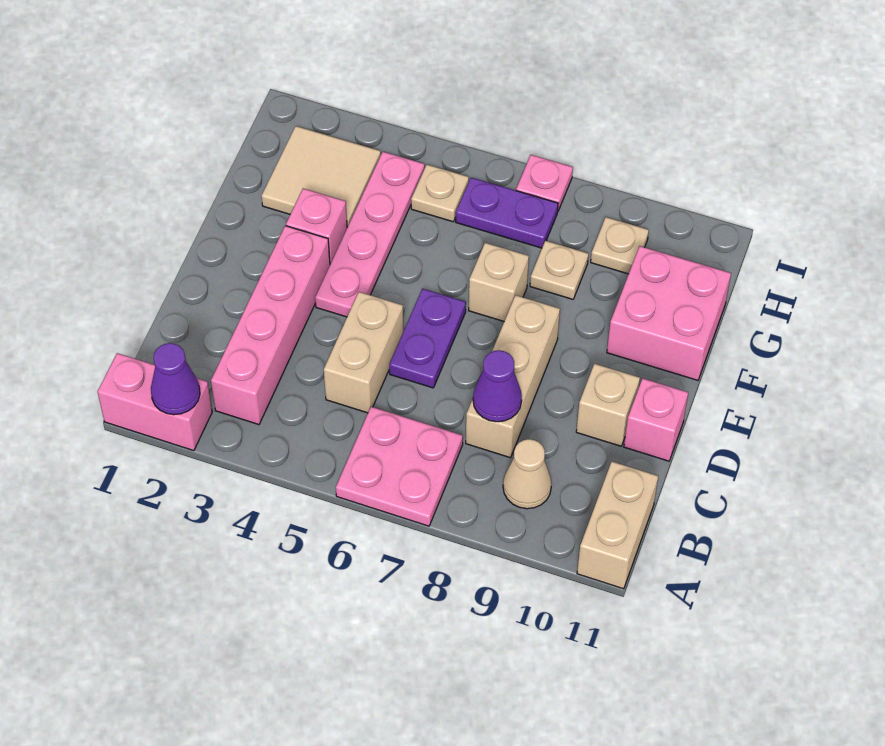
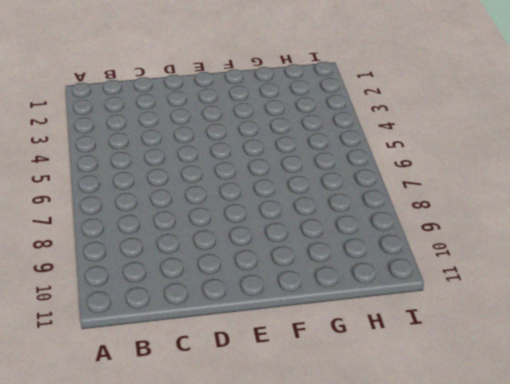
none -> pink 1x2 brick [98,353,212,451]
none -> pink 2x2 plate [336,407,463,526]
none -> tan 1x2 brick [577,462,658,589]

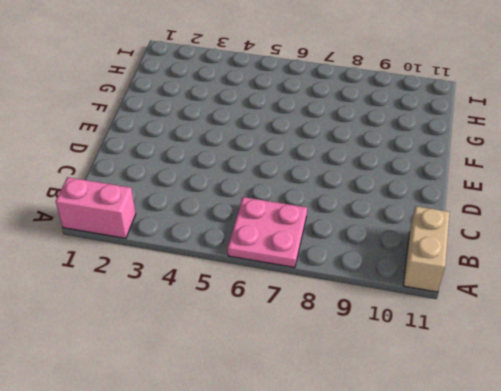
none -> pink 1x4 brick [211,226,330,425]
none -> tan 1x1 cone [503,439,552,509]
none -> tan 1x2 brick [324,292,403,413]

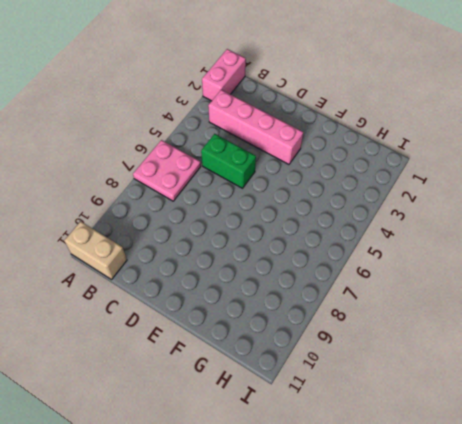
green 1x2 brick [201,134,256,188] -> tan 1x2 brick [324,292,403,413]
none -> tan 1x1 cone [503,439,552,509]
none -> tan 1x3 brick [466,295,560,458]
none -> purple 1x2 plate [389,289,466,388]

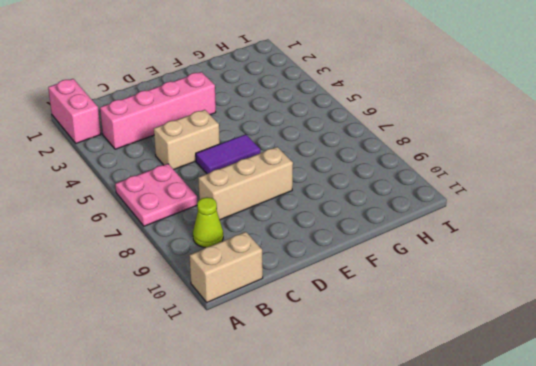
lime 1x1 cone [193,197,223,248] -> tan 1x1 cone [503,439,552,509]
purple 1x2 tile [196,134,260,174] -> purple 1x2 plate [389,289,466,388]
none -> tan 1x1 brick [576,364,640,446]
none -> pink 1x1 brick [624,378,688,461]
none -> pink 1x4 plate [315,152,425,317]

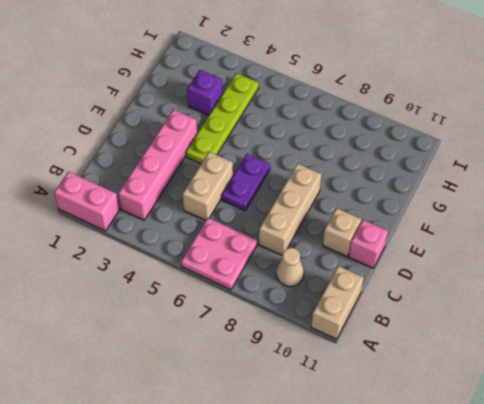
lime 1x4 plate [186,73,259,164] -> pink 1x4 plate [315,152,425,317]
purple 1x1 brick [187,70,223,115] -> tan 2x2 tile [262,126,381,227]
none -> pink 1x1 brick [286,188,347,264]
none -> tan 1x1 brick [469,243,529,321]
none -> pink 2x2 brick [607,246,731,380]

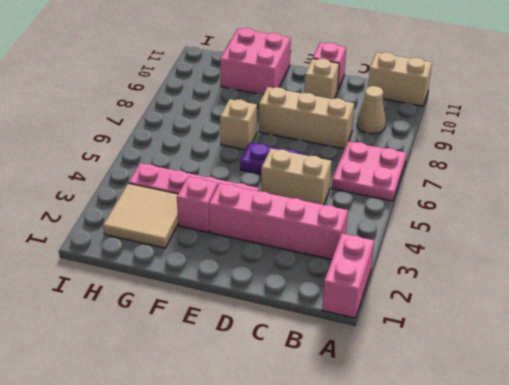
none -> tan 1x1 plate [530,241,589,299]
none -> tan 1x1 plate [411,165,469,222]
none -> purple 1x2 plate [456,178,558,248]

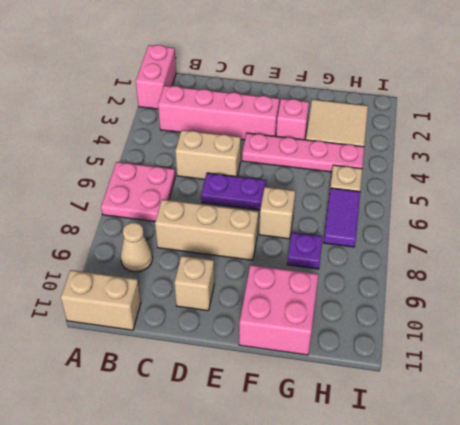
purple 1x1 plate [287,233,323,269] -> tan 1x1 plate [530,241,589,299]
purple 1x2 tile [324,188,360,247] -> purple 1x2 plate [456,178,558,248]
none -> pink 1x1 brick [624,378,688,461]
none -> tan 1x1 plate [591,217,649,274]
none -> pink 1x1 plate [516,155,573,211]

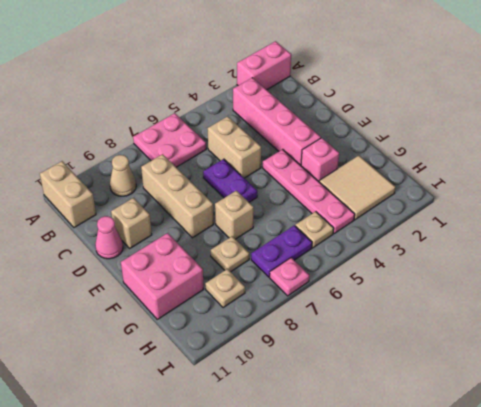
pink 1x1 cone [95,216,123,259] -> pink 1x1 brick [624,378,688,461]
none -> purple 1x1 cone [151,343,200,415]
none -> purple 1x1 cone [473,350,522,422]

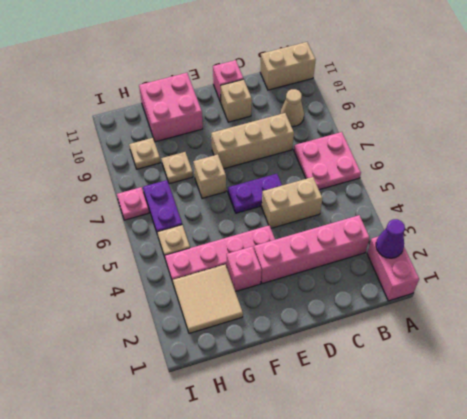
none -> purple 1x1 cone [473,350,522,422]

